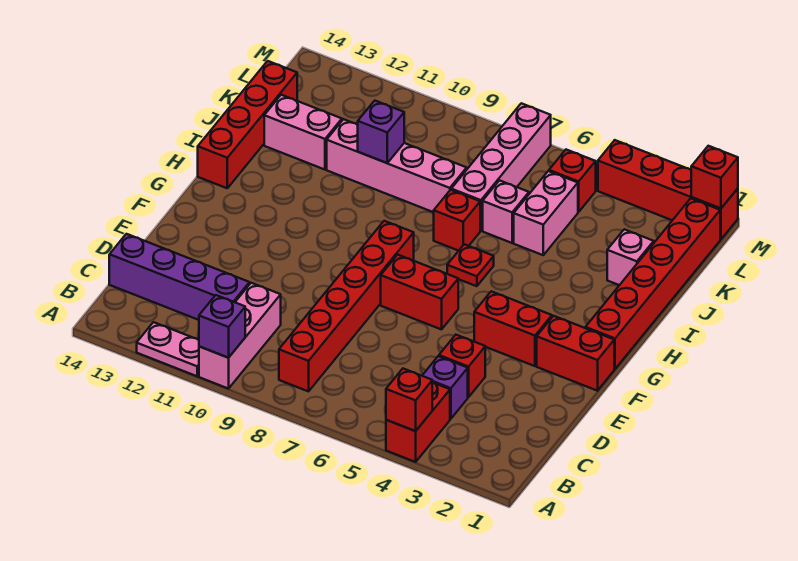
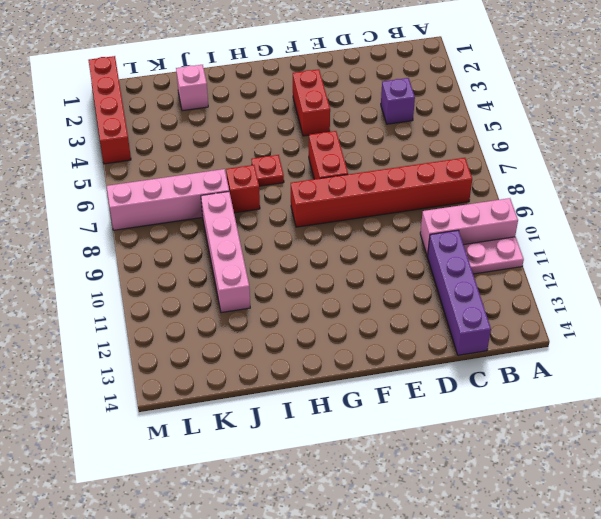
pink 1x2 plate [464,237,524,274] -> pink 1x2 plate turned to [137,322,199,376]
none -> red 1x2 brick [386,382,450,462]
none -> red 1x1 brick [439,335,485,397]
none -> red 1x2 brick [537,316,614,391]

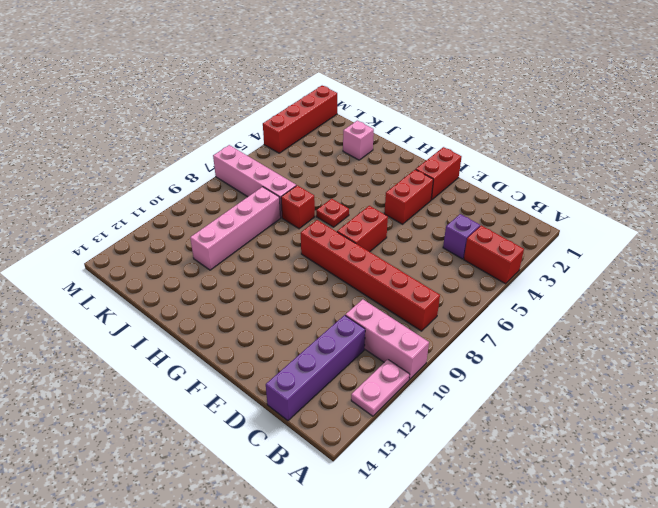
none -> red 1x1 brick [439,335,485,397]
none -> red 1x6 brick [585,198,720,369]
none -> red 1x4 brick [198,61,297,188]

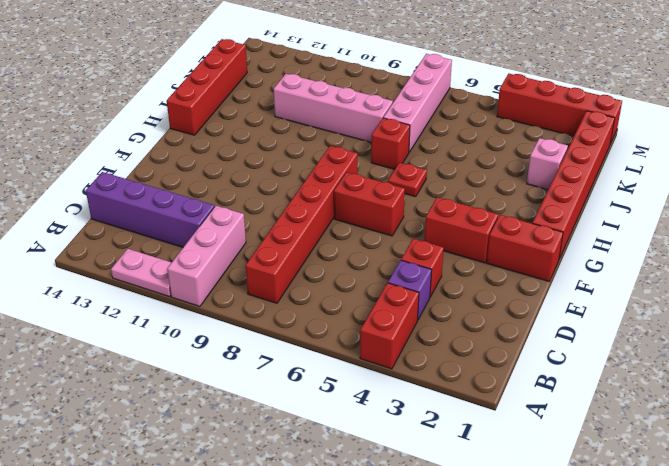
none -> pink 1x2 brick [514,171,578,255]
none -> pink 1x1 brick [483,181,529,243]
none -> pink 1x2 brick [264,95,342,170]

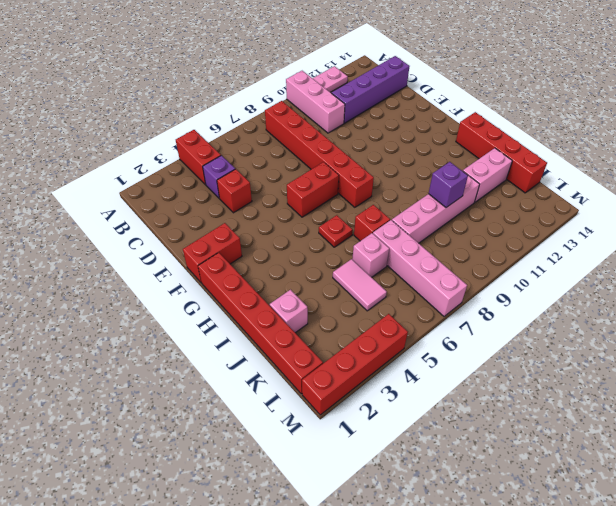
pink 1x2 tile [333,259,387,311] -> pink 1x2 brick [514,171,578,255]
none -> red 1x2 brick [474,291,552,366]
none -> red 1x1 brick [549,150,596,212]
none -> red 1x1 brick [386,369,432,431]

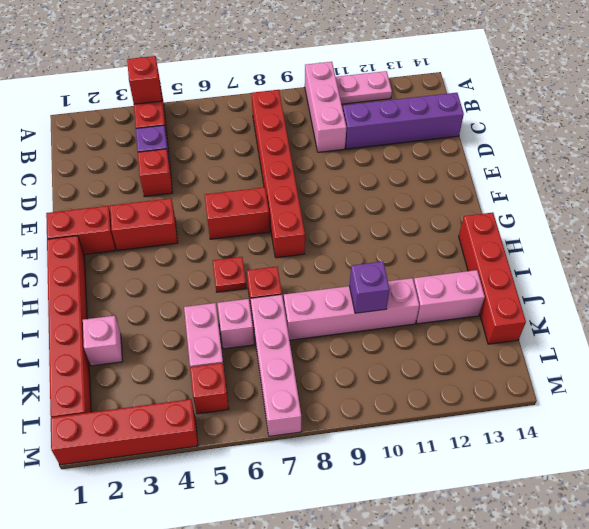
none -> purple 1x1 brick [199,295,245,358]
none -> red 1x1 brick [691,146,738,208]

